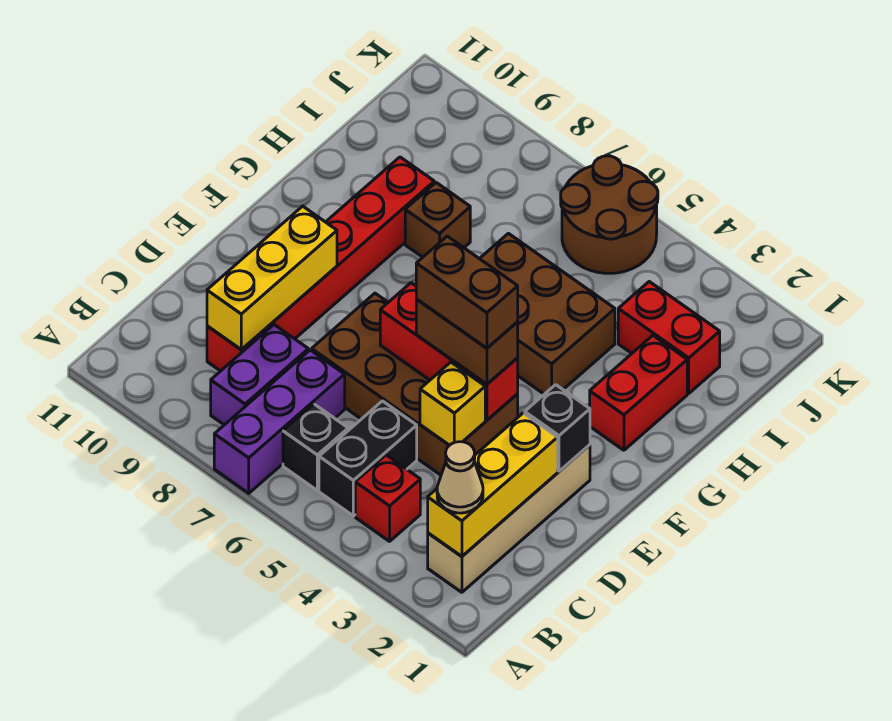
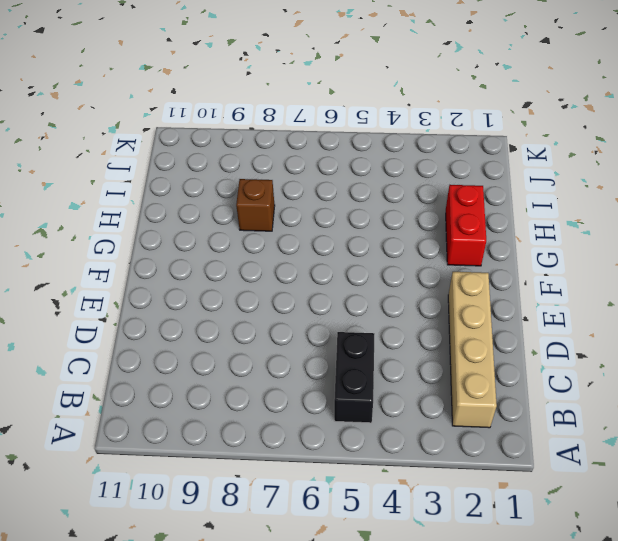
none -> purple 1x3 brick [214,350,345,493]
none -> red 1x1 brick [355,455,420,541]
none -> black 1x1 brick [283,404,348,490]

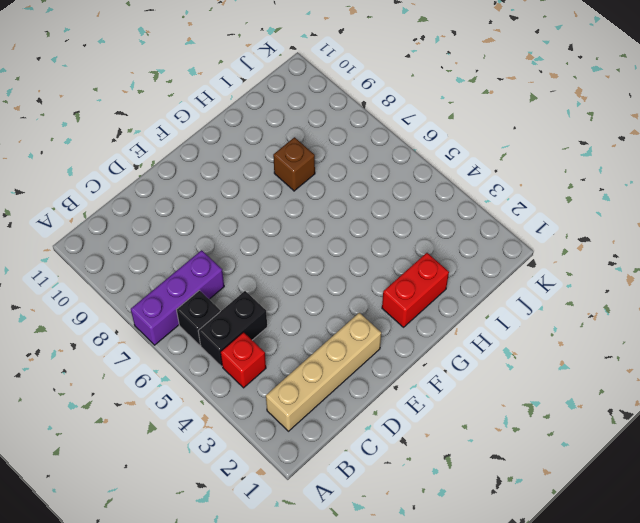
none -> purple 1x2 brick [211,325,308,425]
none -> red 1x6 brick [207,157,434,371]
none -> brown 2x4 brick [312,293,518,475]

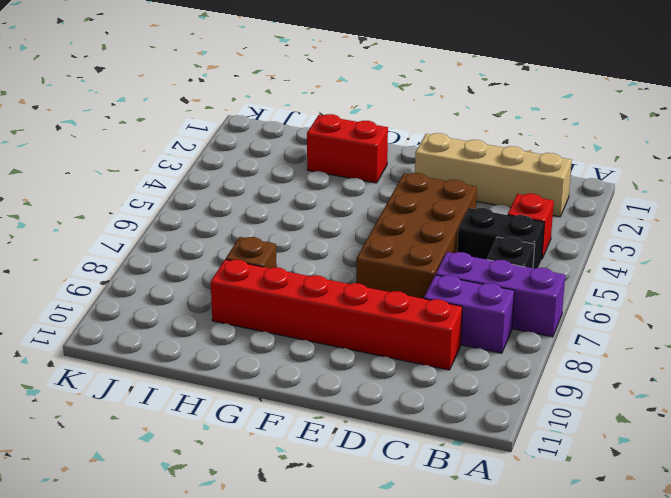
none -> brown 2x3 brick [480,233,615,394]
none -> red 1x2 brick [618,282,720,393]
none -> brown 2x2 round brick [561,156,658,273]

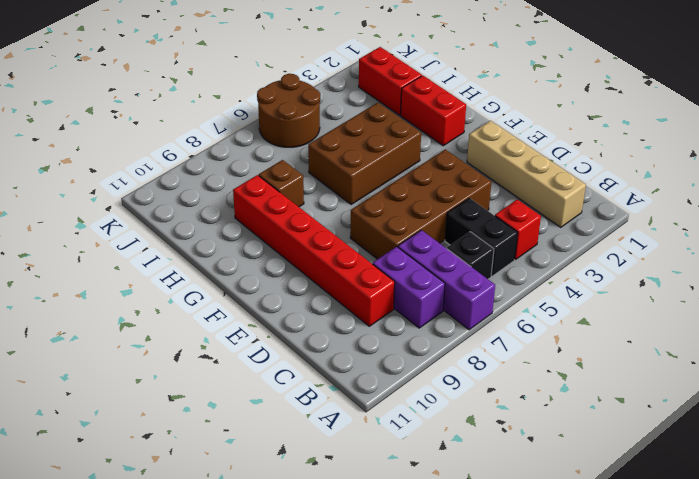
red 1x2 brick [359,47,422,115] -> red 1x2 brick turned to [618,282,720,393]
none -> yellow 1x3 brick [428,413,558,556]
none -> yellow 1x3 brick [207,206,337,350]
none -> yellow 1x1 brick [420,362,485,445]

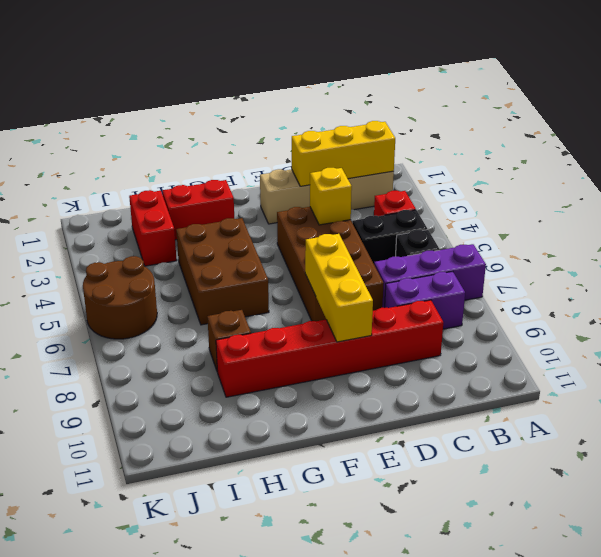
yellow 1x3 brick [305,234,373,342] -> yellow 1x3 brick turned to [207,206,337,350]
none -> black 1x1 brick [525,385,590,471]
none -> red 1x3 brick [380,283,518,420]
none -> tan 1x1 cone [437,442,483,513]

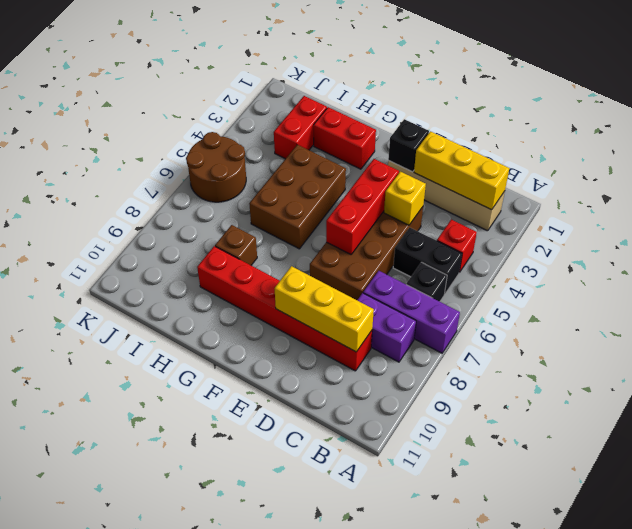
none -> tan 1x1 cone [437,442,483,513]
none -> brown 1x2 brick [416,299,518,384]
none -> brown 1x2 brick [416,236,518,348]

